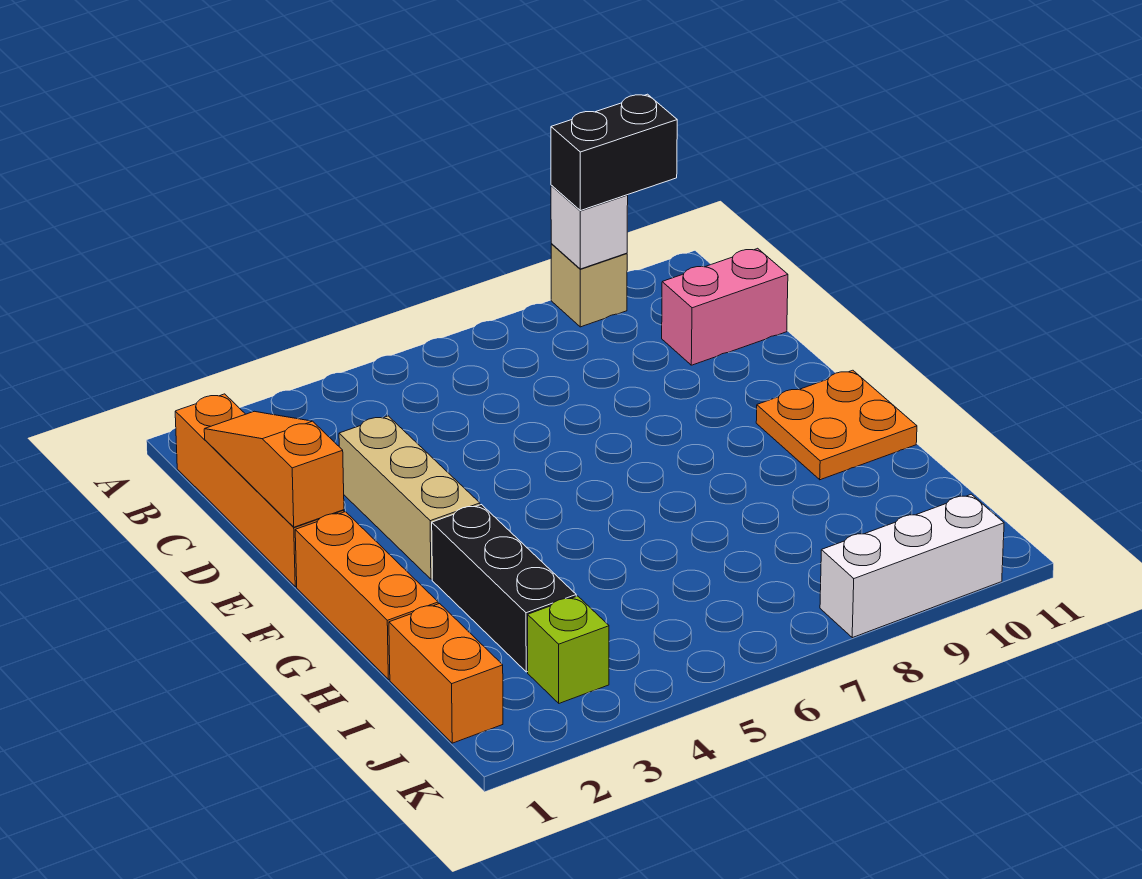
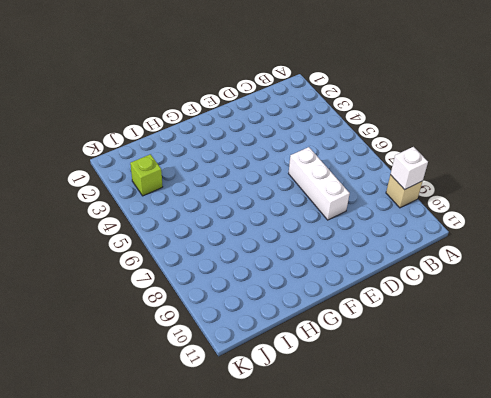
white 1x3 brick [289,147,350,220] -> white 1x3 brick moved to [820,494,1004,638]
none -> orange 1x4 brick [175,394,344,587]
none -> pink 1x2 brick [662,248,788,365]
none -> tan 1x3 brick [339,416,480,579]

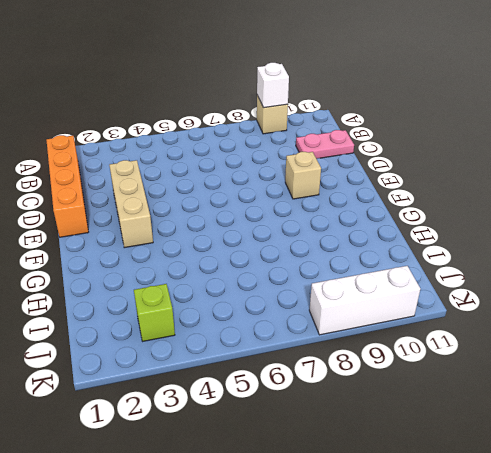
pink 1x2 plate [296,130,354,159] -> pink 1x2 brick [662,248,788,365]
tan 1x1 brick [285,152,321,199] -> none
none -> orange 1x3 brick [295,512,438,680]
none -> orange 2x2 plate [756,370,917,480]
none -> black 1x3 brick [432,505,576,672]

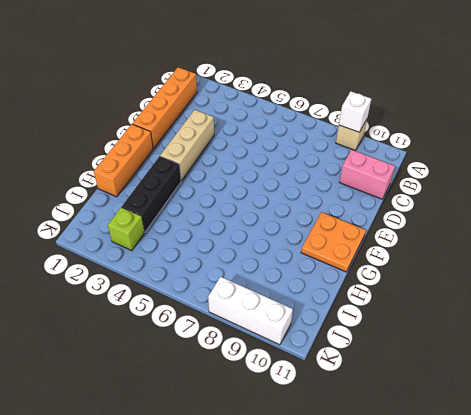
none -> orange 1x2 brick [389,604,503,743]
none -> orange 1x3 slope [204,411,344,527]
none -> black 1x2 brick [551,94,677,211]

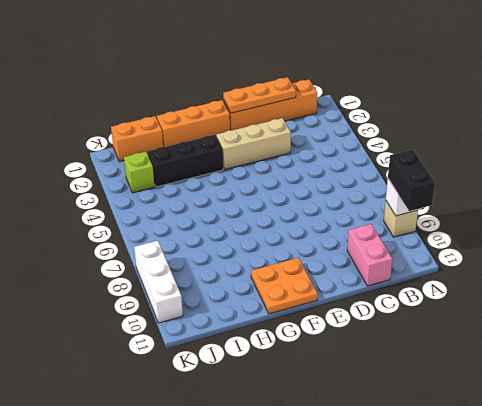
orange 1x3 plate [223,77,296,113] -> orange 1x3 slope [204,411,344,527]

